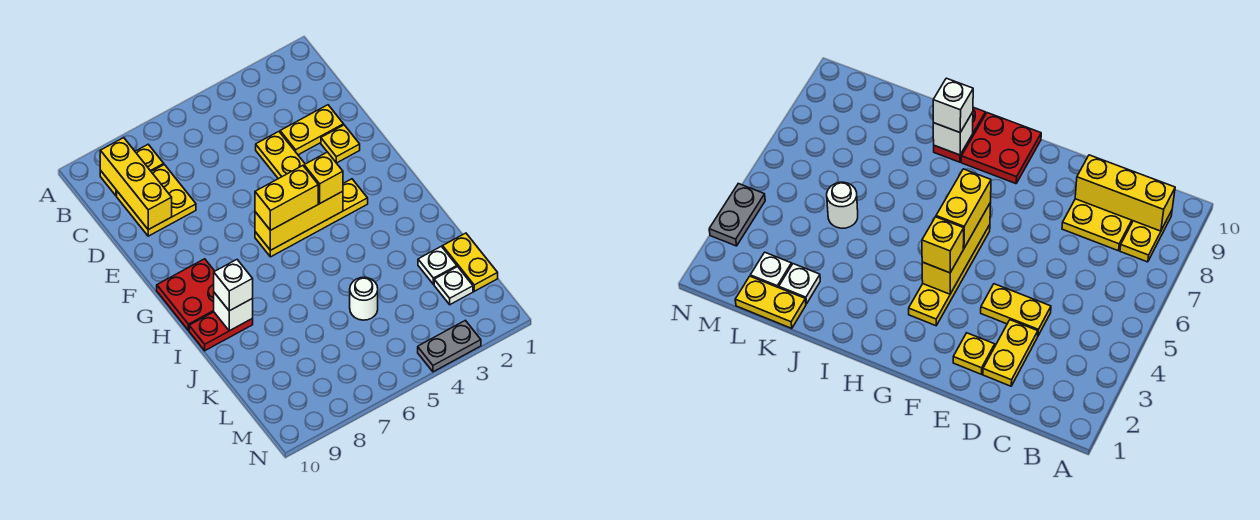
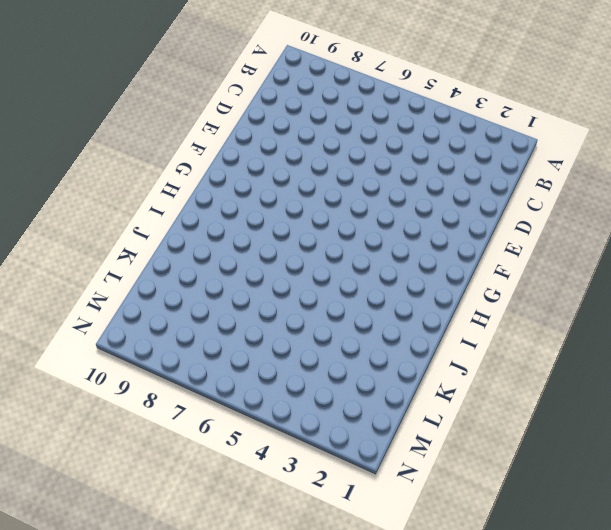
none -> yellow 1x2 plate [100,144,164,196]
none -> yellow 2x2 plate [117,165,196,236]
none -> yellow 1x2 plate [280,105,344,155]

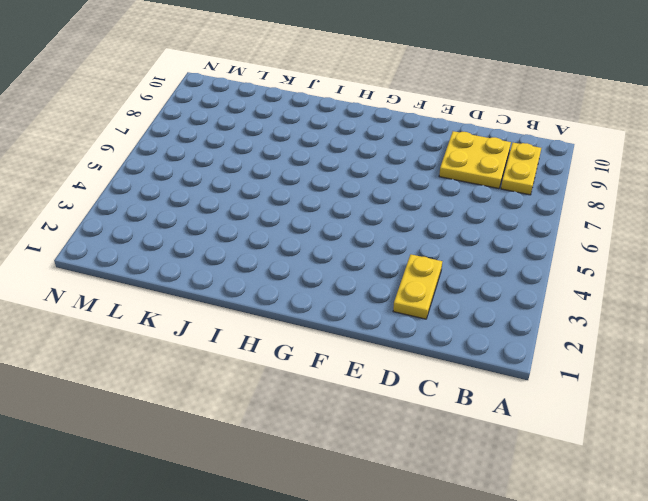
none -> yellow 1x2 plate [256,132,305,179]
none -> yellow 1x1 plate [321,125,360,163]
none -> yellow 1x4 plate [255,179,368,257]

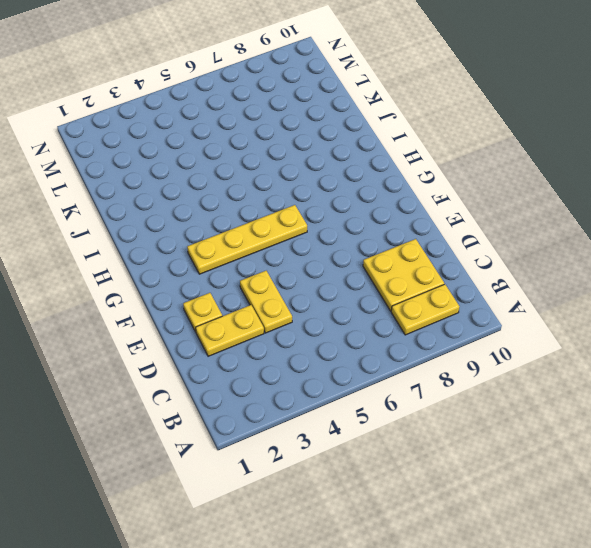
none -> red 2x2 plate [157,259,215,331]
none -> red 1x2 plate [189,312,253,351]
none -> yellow 1x2 plate [443,233,498,291]

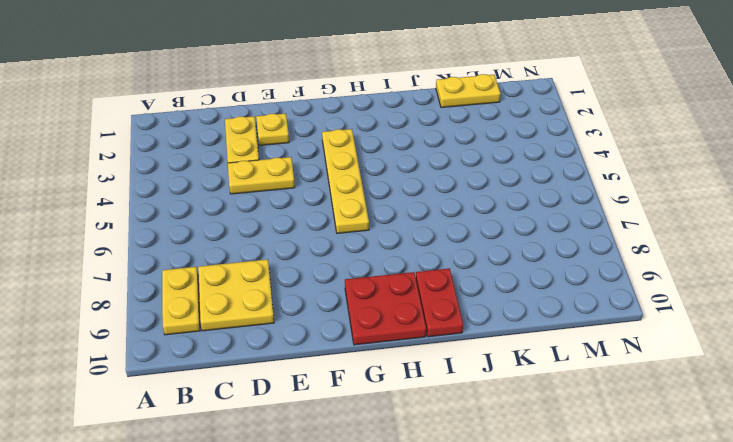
none -> white 1x1 plate [418,246,457,284]
none -> white 1x1 round brick [350,277,378,320]
none -> white 1x1 plate [434,267,473,305]

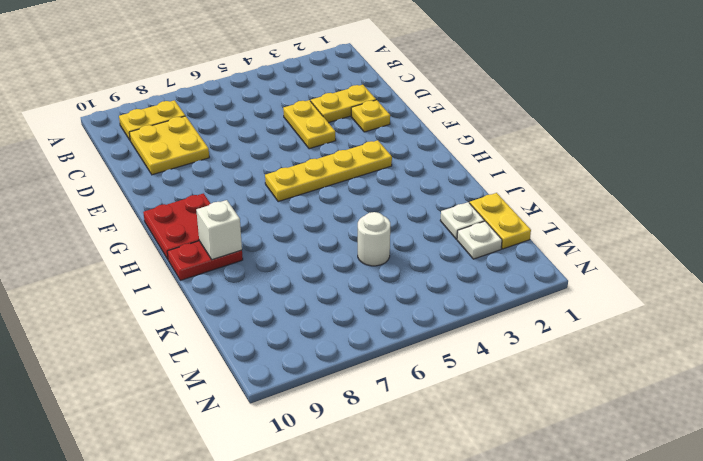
none -> grey 1x2 plate [418,320,481,372]
none -> yellow 1x3 brick [100,138,172,230]
none -> yellow 1x3 brick [255,191,343,250]

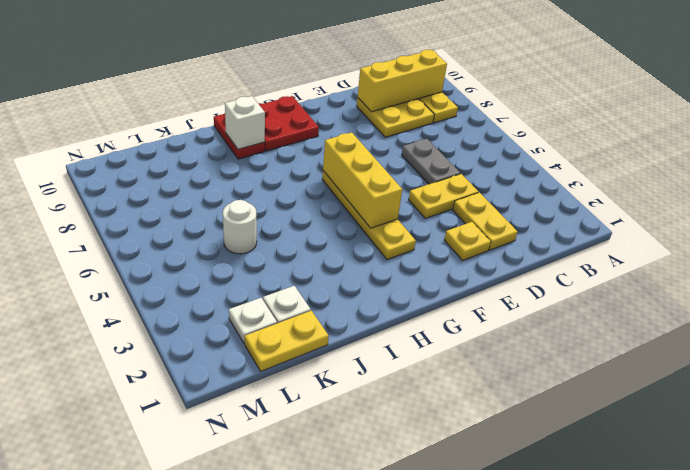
grey 1x2 plate [402,139,460,184] -> grey 1x2 plate moved to [418,320,481,372]
none -> yellow 1x1 brick [304,152,343,204]
none -> yellow 1x2 brick [255,166,318,230]
none -> white 1x1 brick [214,260,253,311]

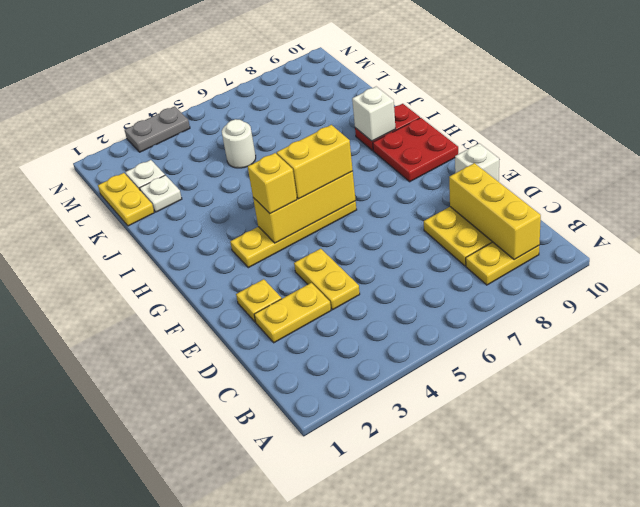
white 1x1 brick [455,143,499,182] -> white 1x1 brick moved to [214,260,253,311]

